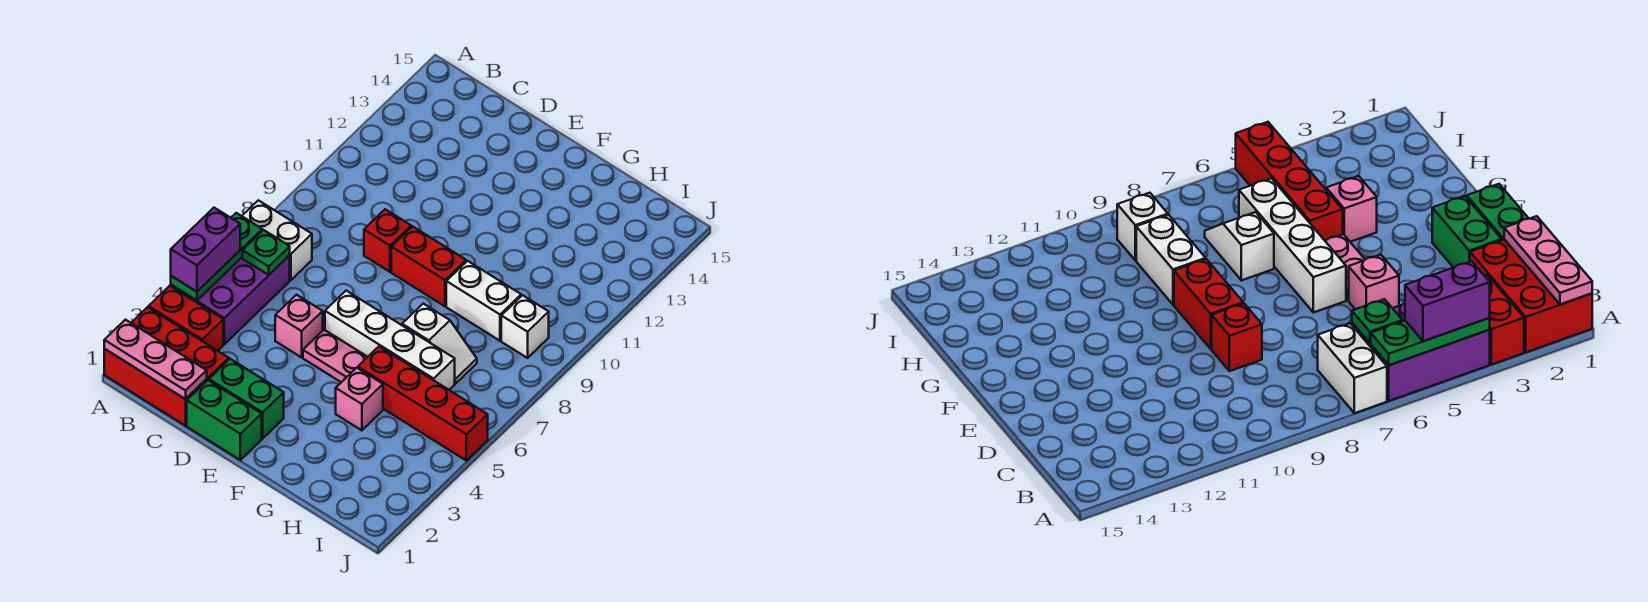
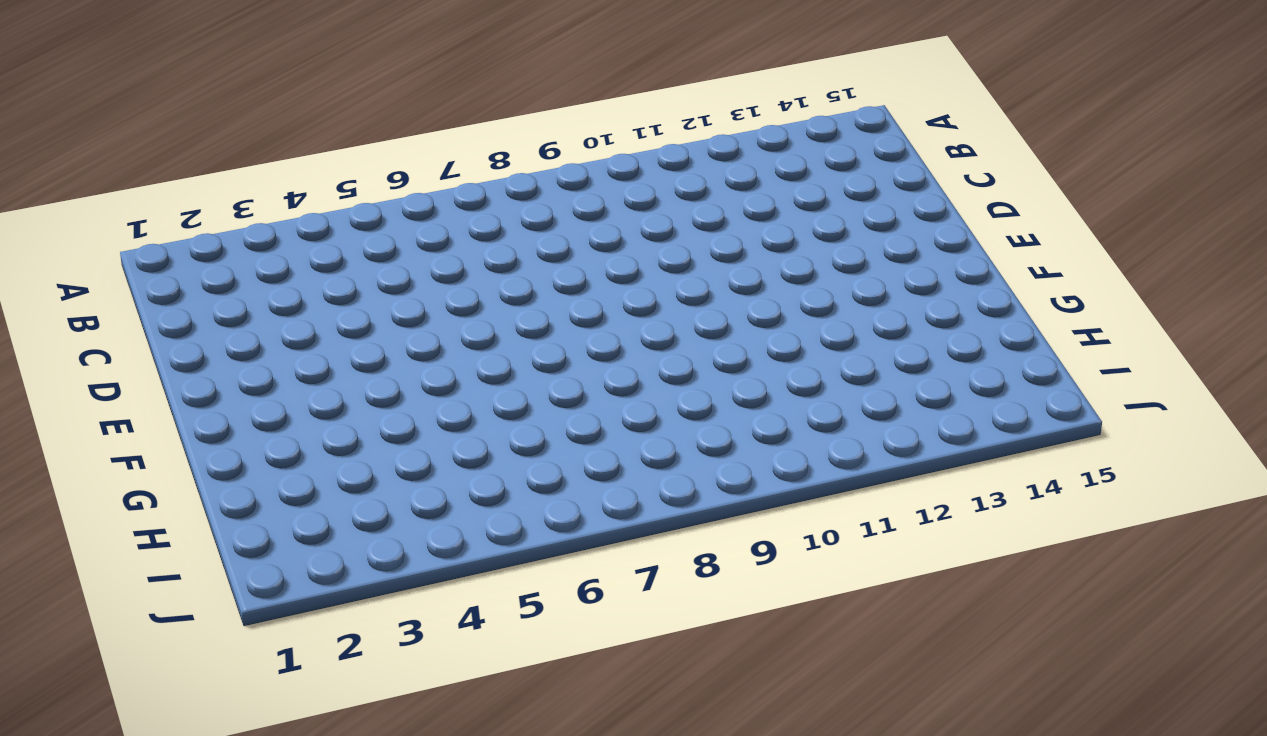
none -> red 2x3 brick [104,307,229,426]
none -> red 1x2 brick [149,286,223,351]
none -> purple 2x3 brick [171,255,290,344]

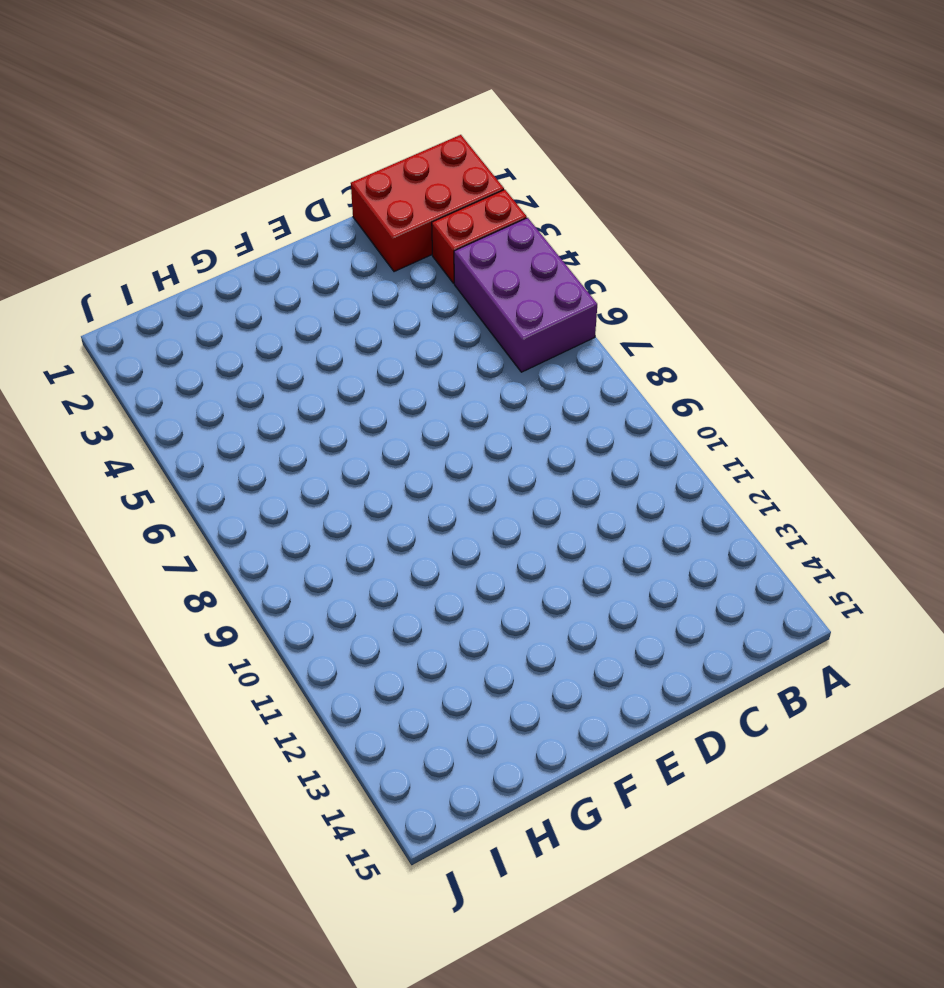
none -> white 1x2 brick [242,200,312,280]
none -> green 1x2 brick [187,380,262,460]
none -> green 1x2 brick [209,359,284,439]

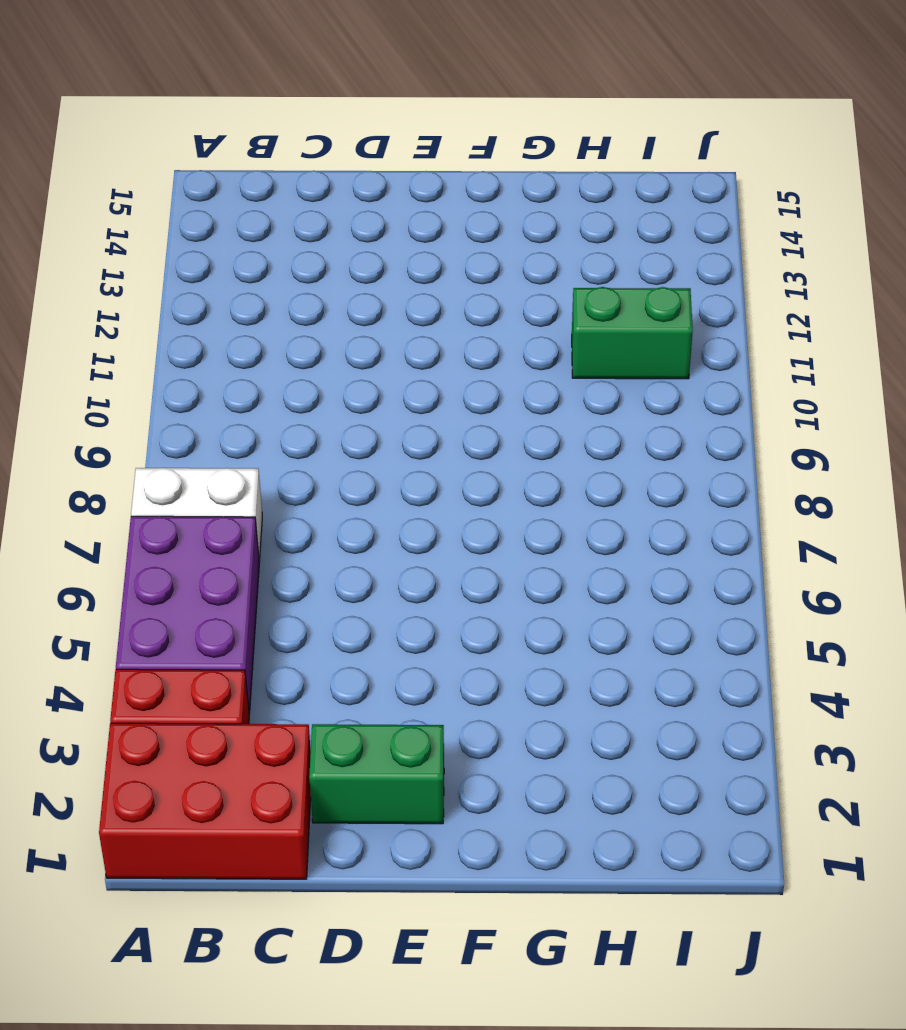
green 1x2 brick [572,287,693,379] -> green 1x2 brick moved to [187,380,262,460]
none -> pink 1x1 brick [275,295,323,357]
none -> red 1x1 brick [364,209,411,272]
none -> pink 1x2 plate [303,330,367,382]

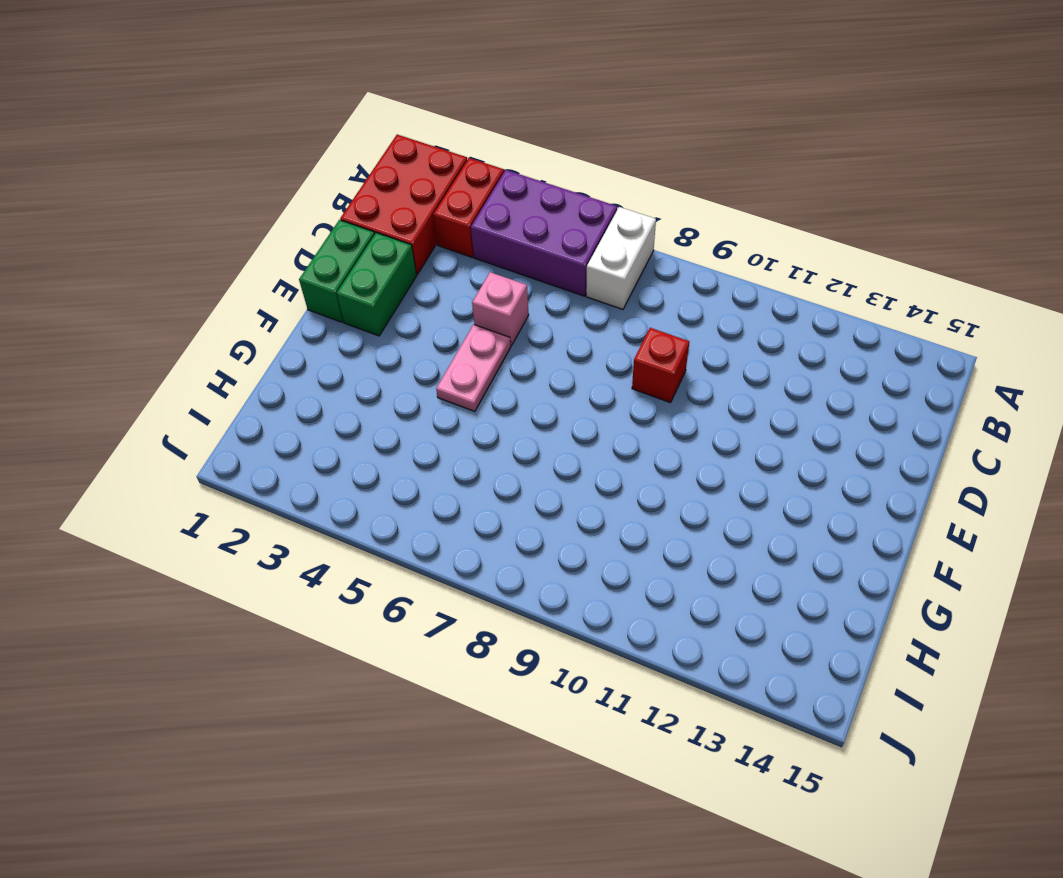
none -> white 1x4 brick [325,291,455,390]
none -> red 1x2 brick [391,226,466,306]
none -> pink 1x1 brick [336,368,383,430]

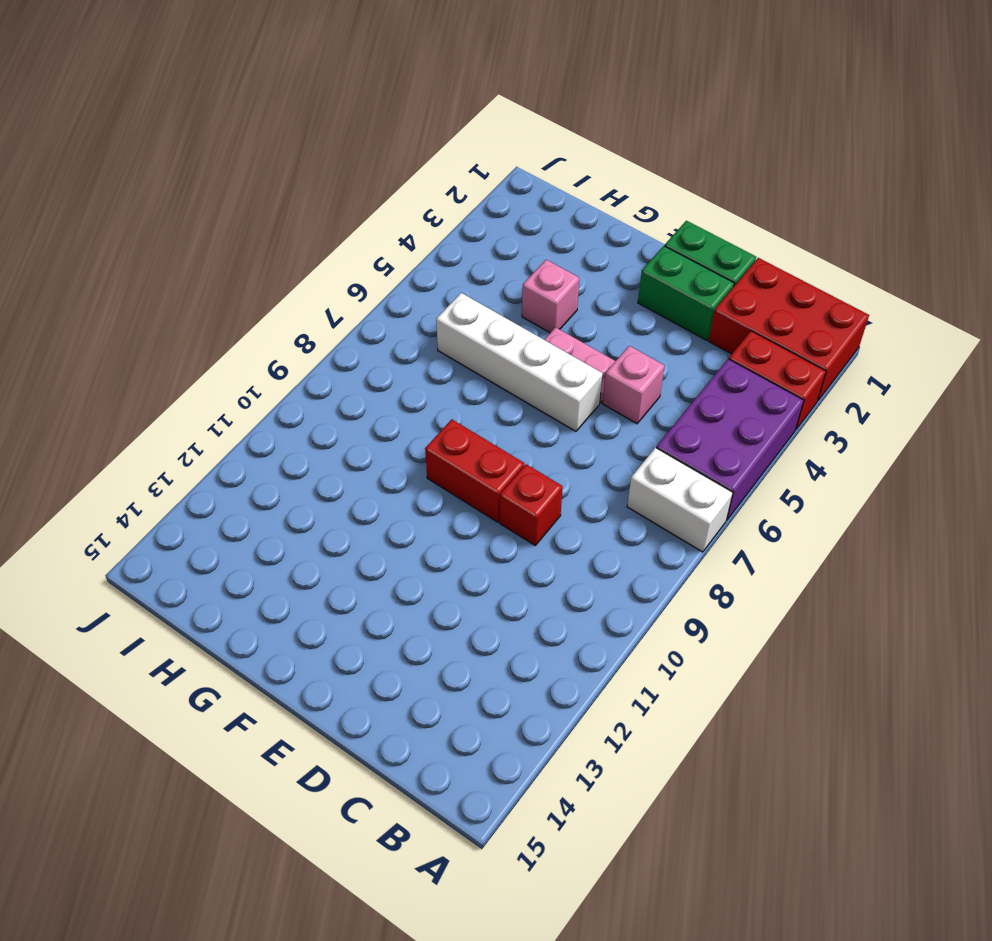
none -> red 1x4 brick [358,347,488,461]
none -> white 1x2 slope [402,304,477,383]
none -> white 1x2 brick [446,261,521,341]

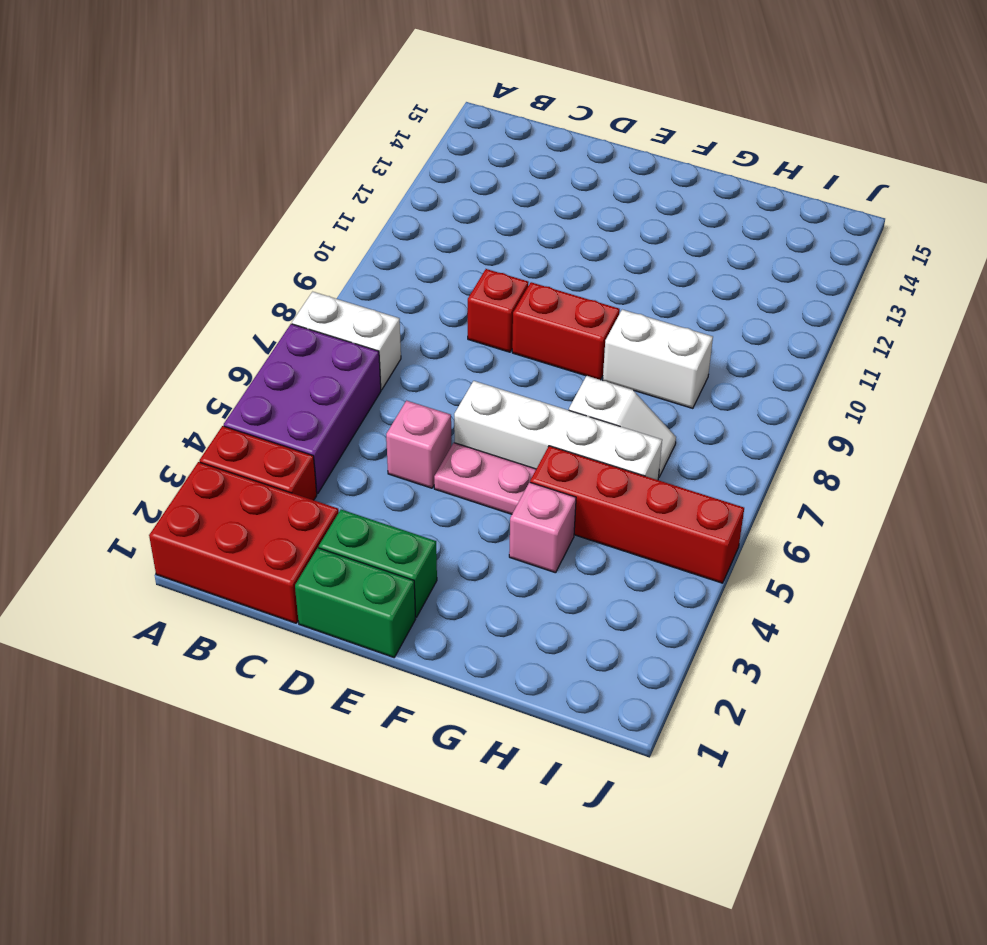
none -> white 1x1 brick [501,295,549,358]
none -> pink 1x3 plate [104,320,207,399]
none -> green 1x3 plate [171,213,262,301]

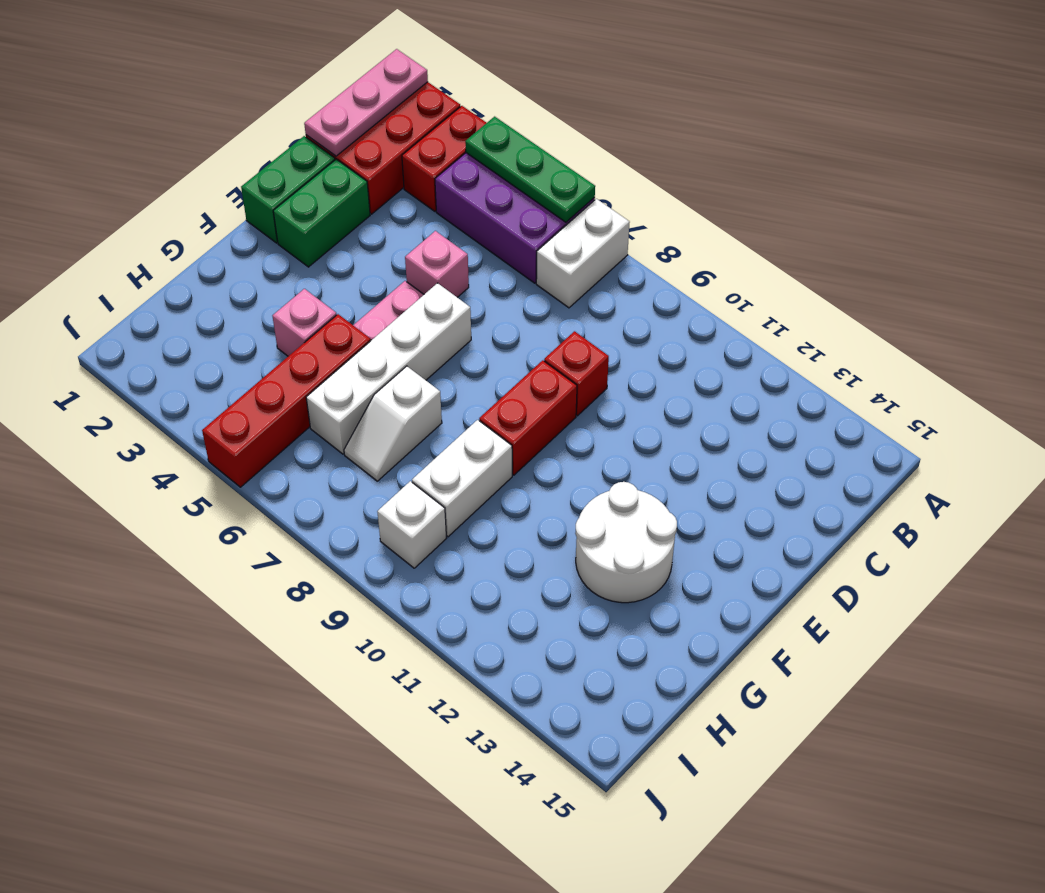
white 2x2 round brick [575,482,677,603] -> none
none -> green 1x1 plate [243,230,290,275]
none -> purple 1x2 brick [171,208,240,292]

